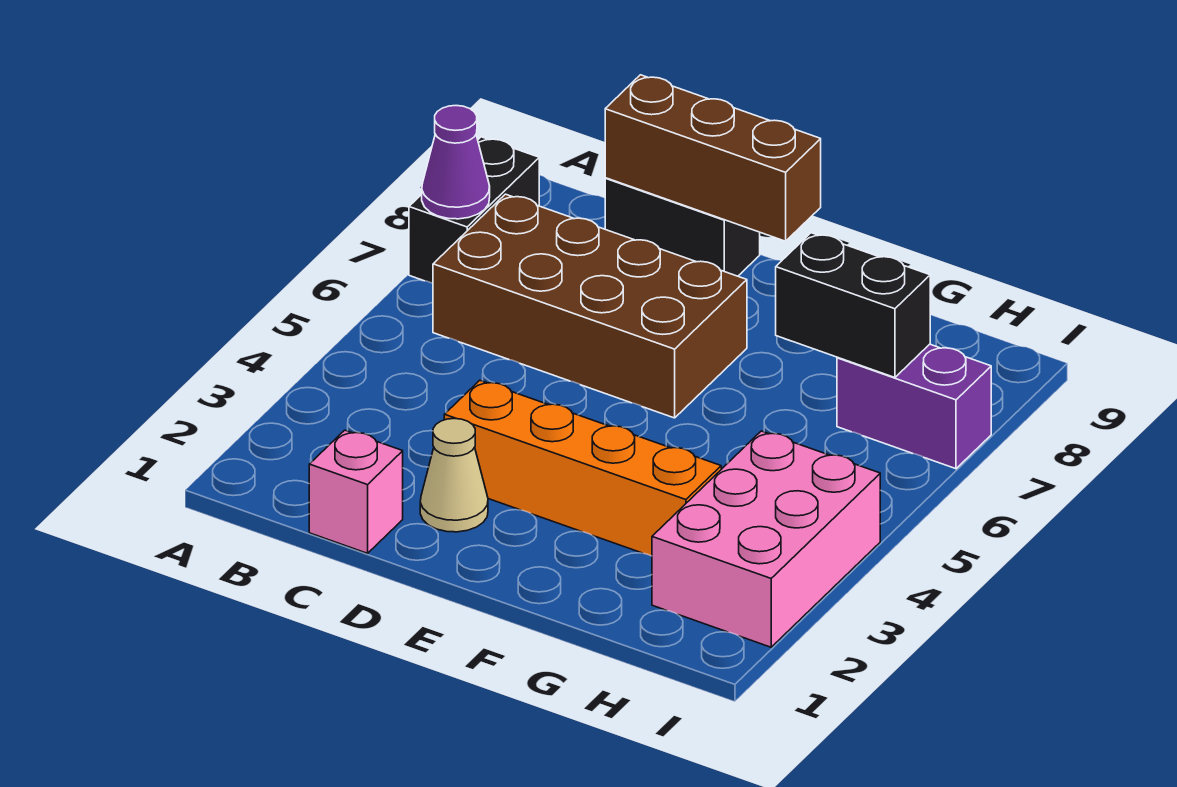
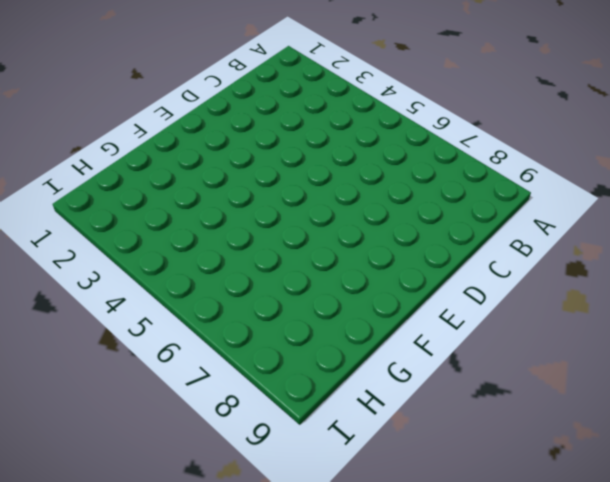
none -> black 1x2 brick [409,137,539,283]
none -> brown 2x4 brick [433,194,747,418]

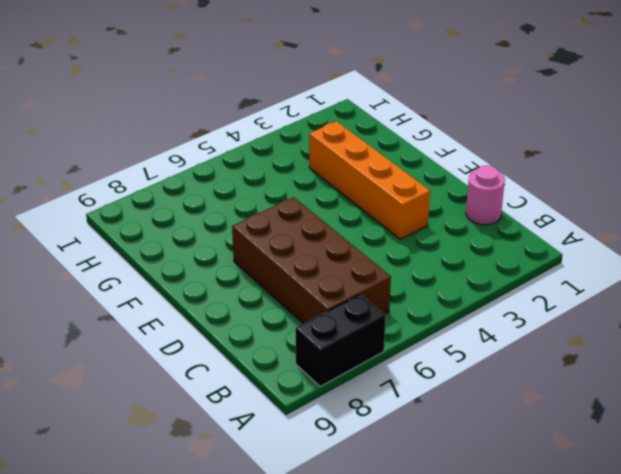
pink 1x1 round brick [466,165,505,225] -> pink 1x1 brick [309,430,403,553]
none -> black 1x2 brick [605,178,760,276]
none -> tan 1x1 cone [420,418,488,532]

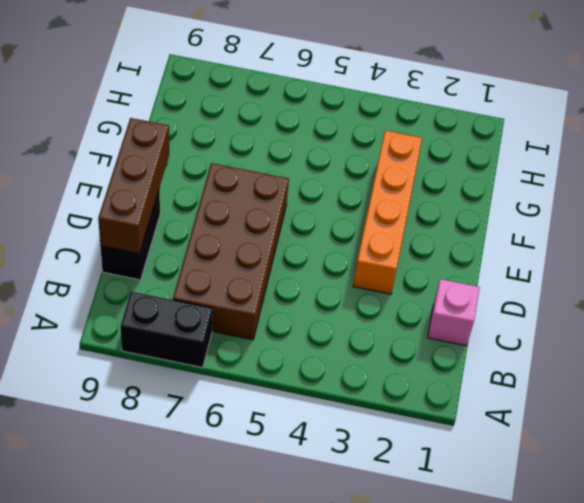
none -> tan 1x1 cone [420,418,488,532]
none -> pink 2x3 brick [652,431,880,647]

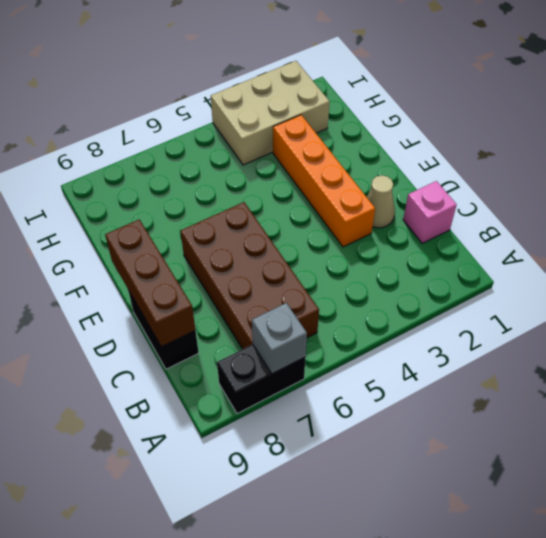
grey 1x1 brick [252,303,307,374] -> purple 1x1 cone [422,106,490,219]
tan 2x3 brick [211,61,330,165] -> pink 2x3 brick [652,431,880,647]
none -> purple 1x2 brick [837,344,991,469]
none -> black 1x2 brick [776,233,930,377]

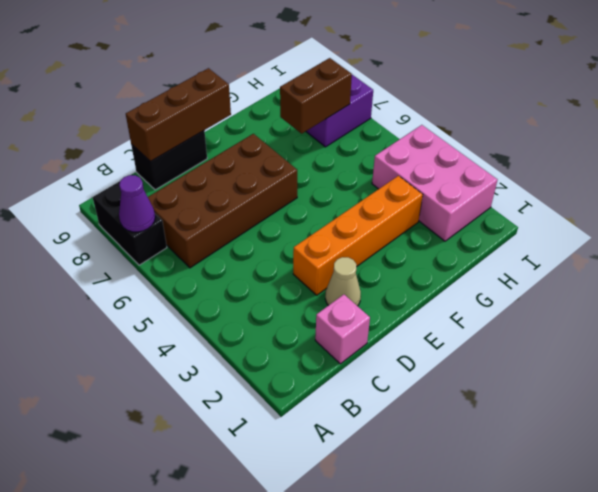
brown 1x2 brick [280,58,352,134] -> black 1x2 brick [776,233,930,377]

